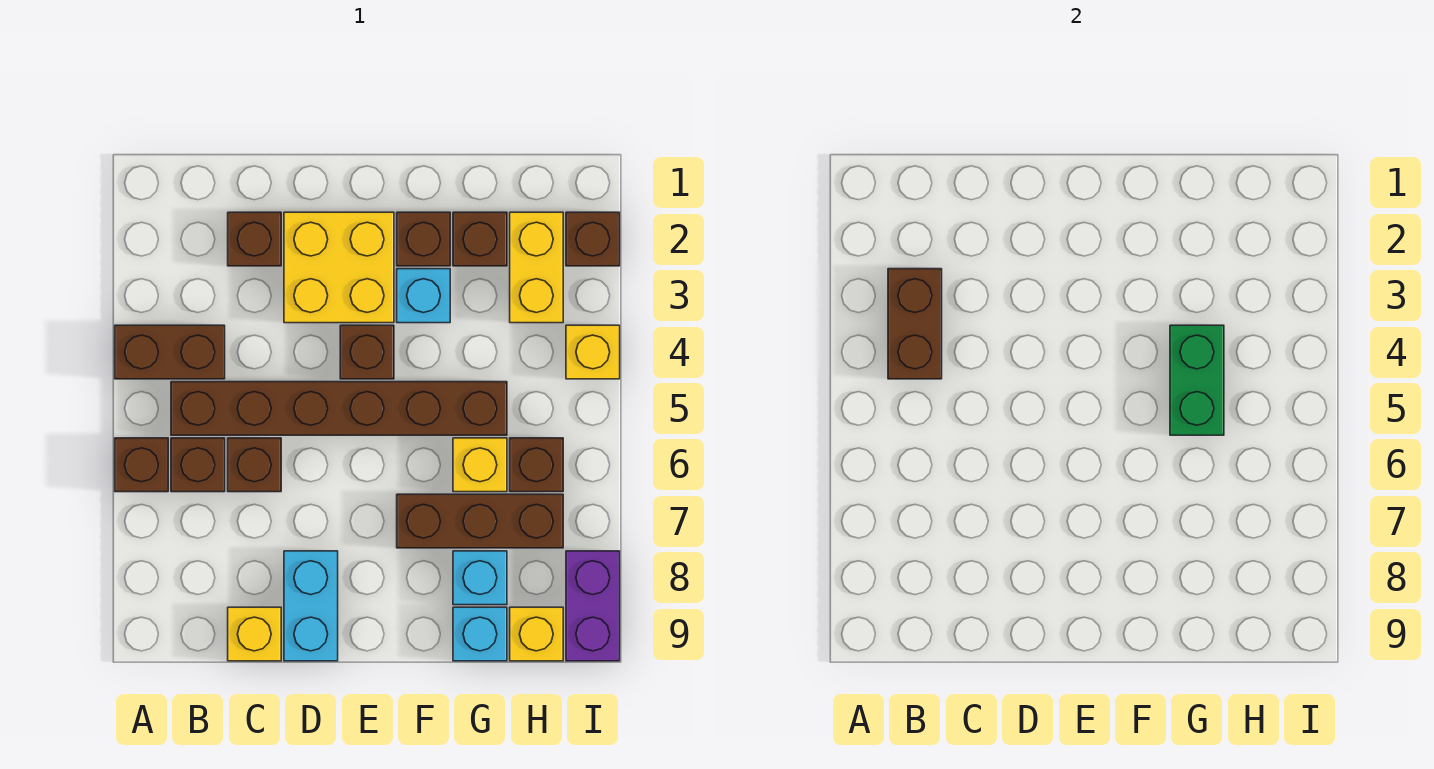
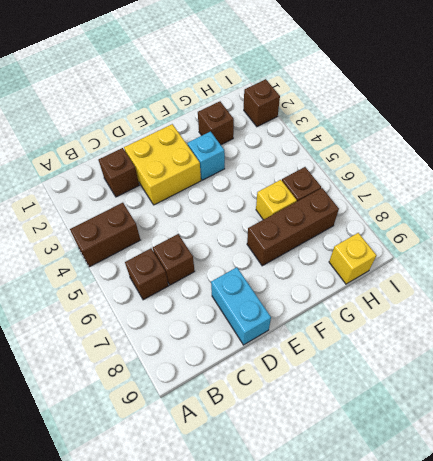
none -> brown 1x1 brick [115,438,168,492]
none -> brown 1x6 brick [171,382,507,435]
none -> yellow 1x1 brick [228,607,281,661]

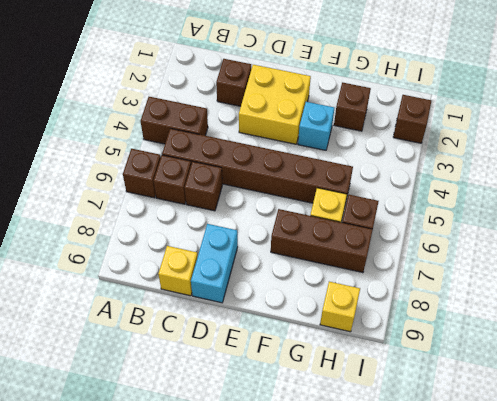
none -> brown 1x1 brick [340,325,394,379]
none -> brown 1x1 brick [397,212,450,266]
none -> cyan 1x1 brick [453,551,507,605]

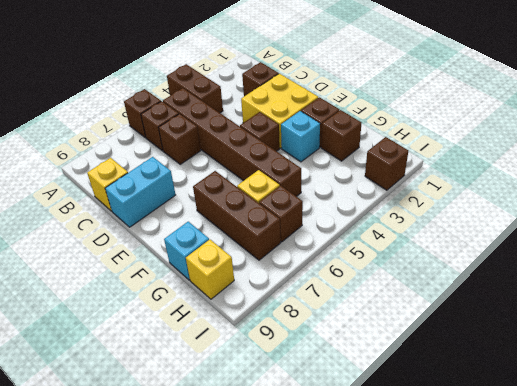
none -> cyan 1x1 brick [453,551,507,605]
none -> yellow 1x2 brick [510,212,563,323]
none -> yellow 1x1 brick [566,325,620,379]

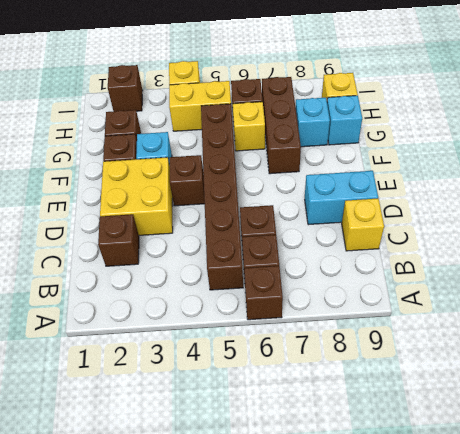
yellow 1x2 brick [169,81,231,131] -> yellow 1x2 brick moved to [510,212,563,323]
none -> brown 1x2 brick [115,325,225,379]
none -> purple 1x2 brick [566,551,620,661]
none -> brown 1x2 brick [888,269,942,379]

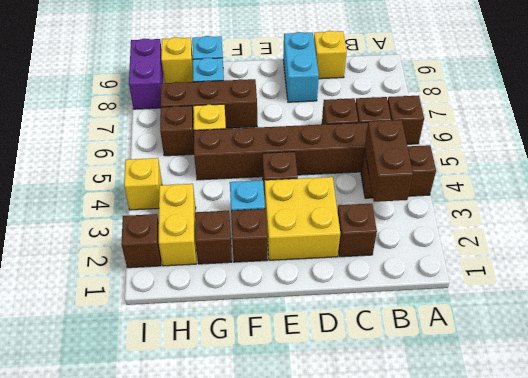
none -> green 1x2 brick [1170,325,1224,435]

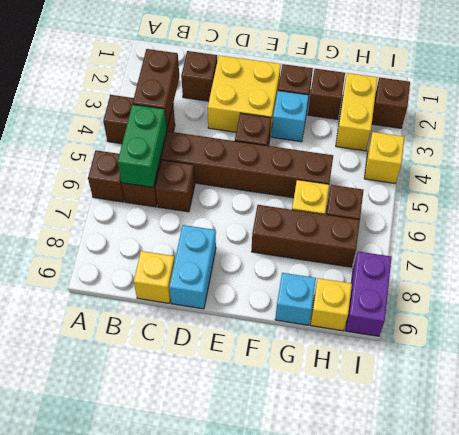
green 1x2 brick [118,104,167,187] -> green 1x2 brick moved to [1170,325,1224,435]
none -> cyan 1x1 brick [453,551,507,605]

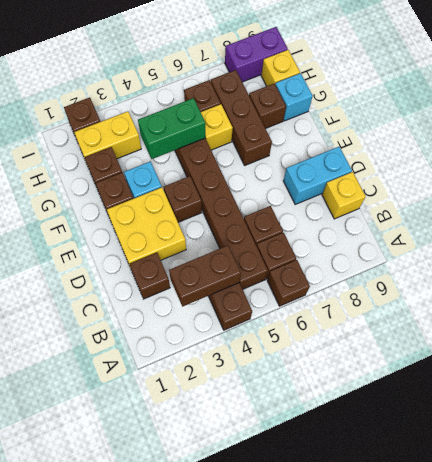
brown 1x1 brick [249,83,286,128] -> cyan 1x1 brick [453,551,507,605]
none -> yellow 1x1 brick [566,325,620,379]

